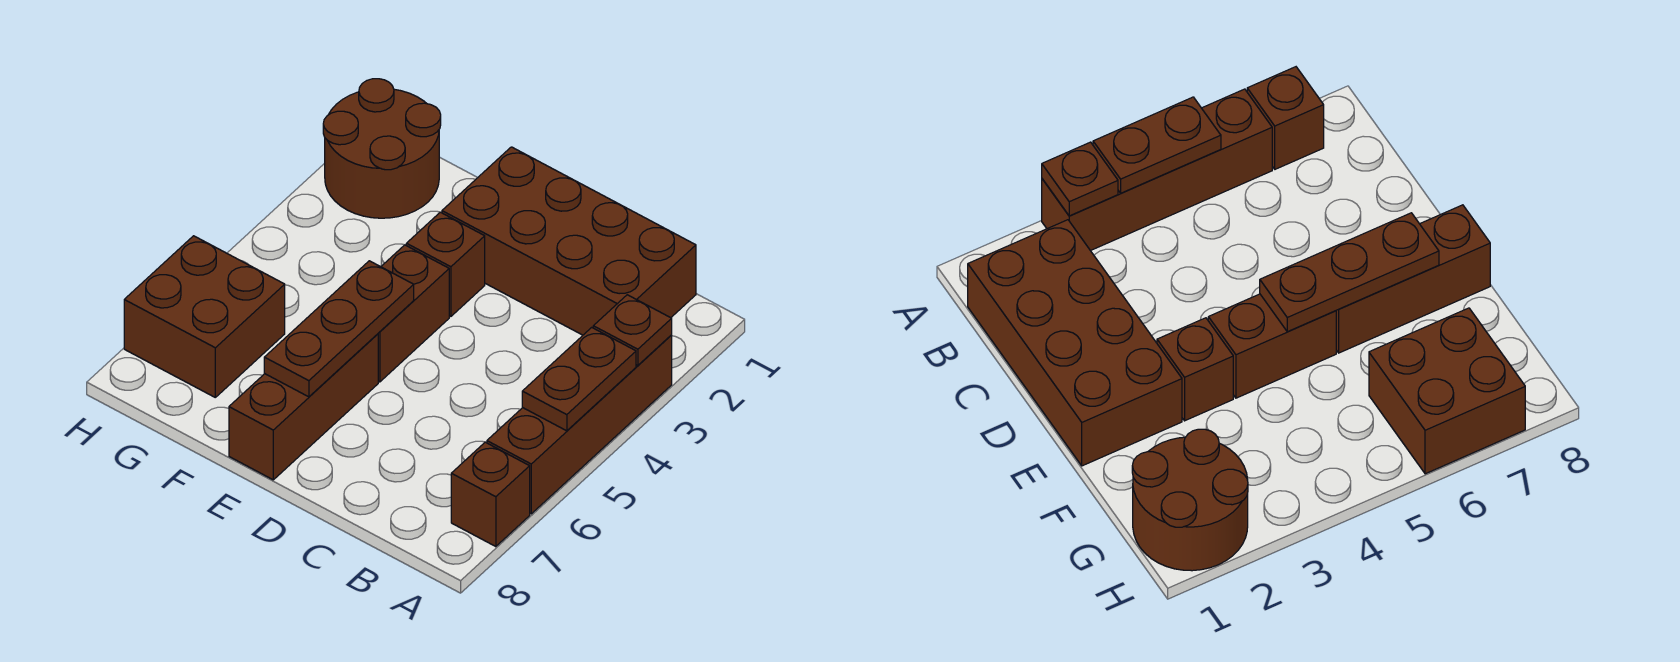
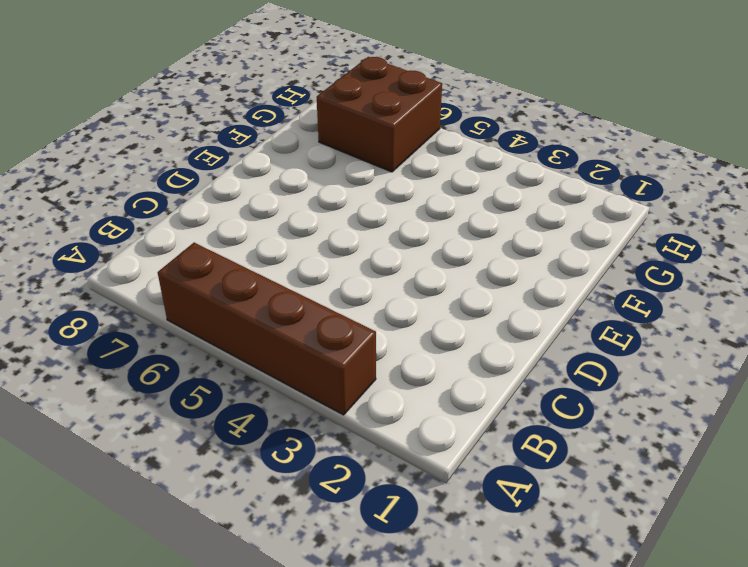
none -> brown 1x1 brick [451,442,530,547]
none -> brown 2x4 brick [442,147,696,335]

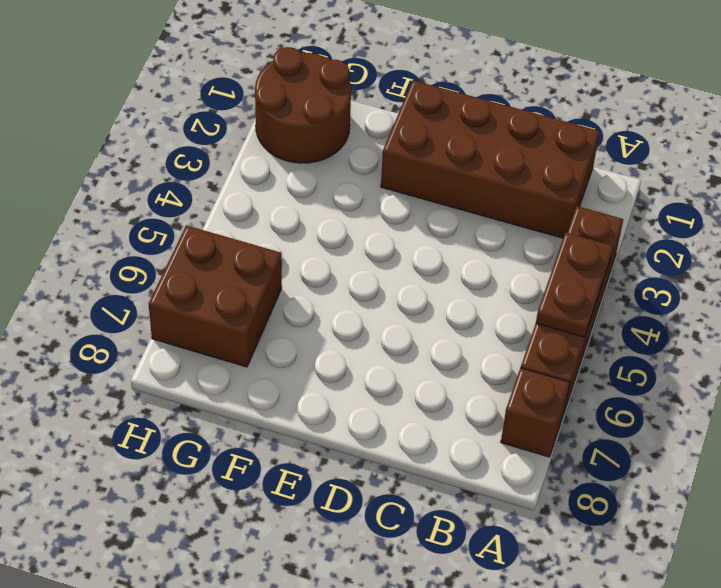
none -> brown 1x1 brick [406,212,485,316]
none -> brown 1x2 brick [378,245,449,382]

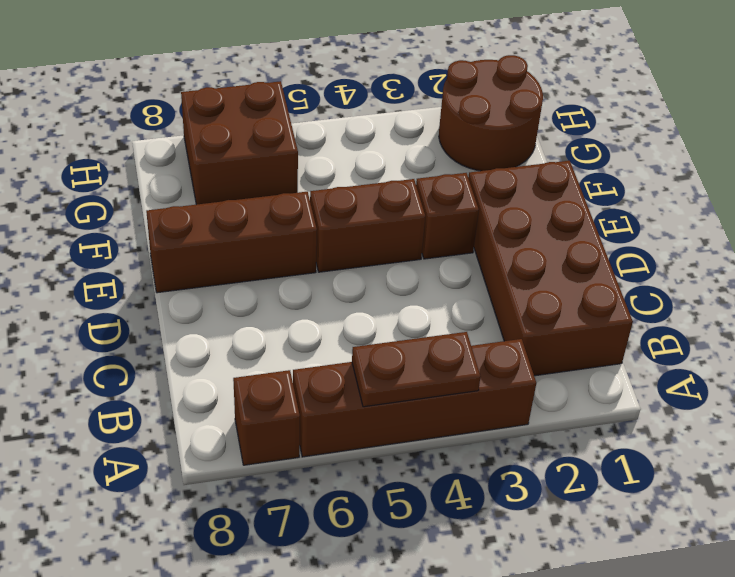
none -> brown 1x1 plate [593,295,672,365]
none -> brown 1x3 plate [264,261,414,397]

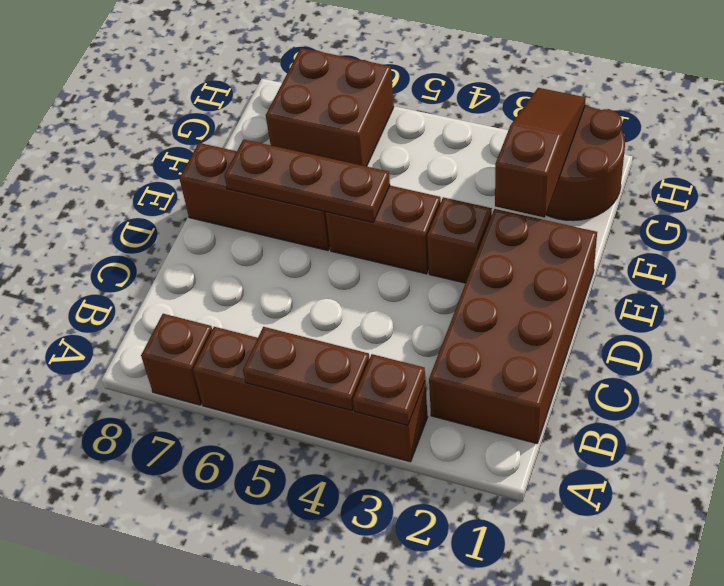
brown 1x3 slope [495,88,586,217] -> none

